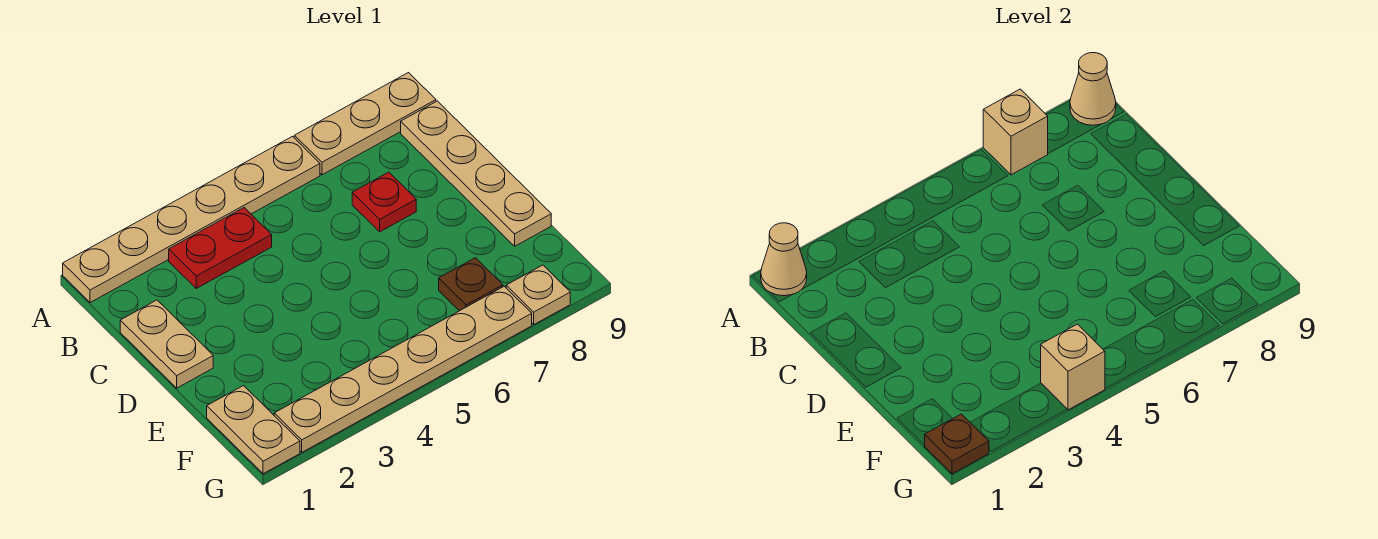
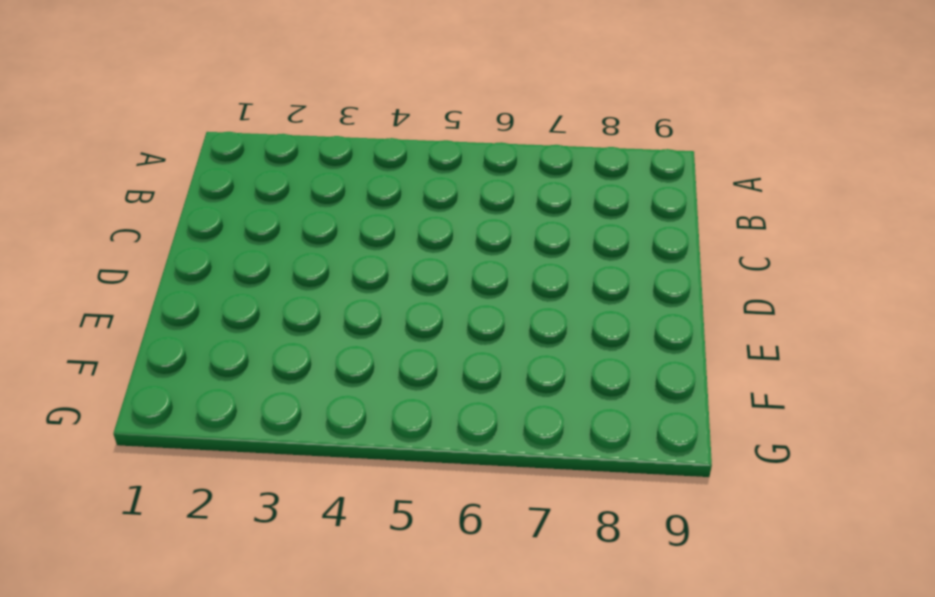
none -> tan 1x6 plate [63,136,320,303]
none -> tan 1x3 plate [294,73,436,175]
none -> red 1x2 plate [169,208,272,288]

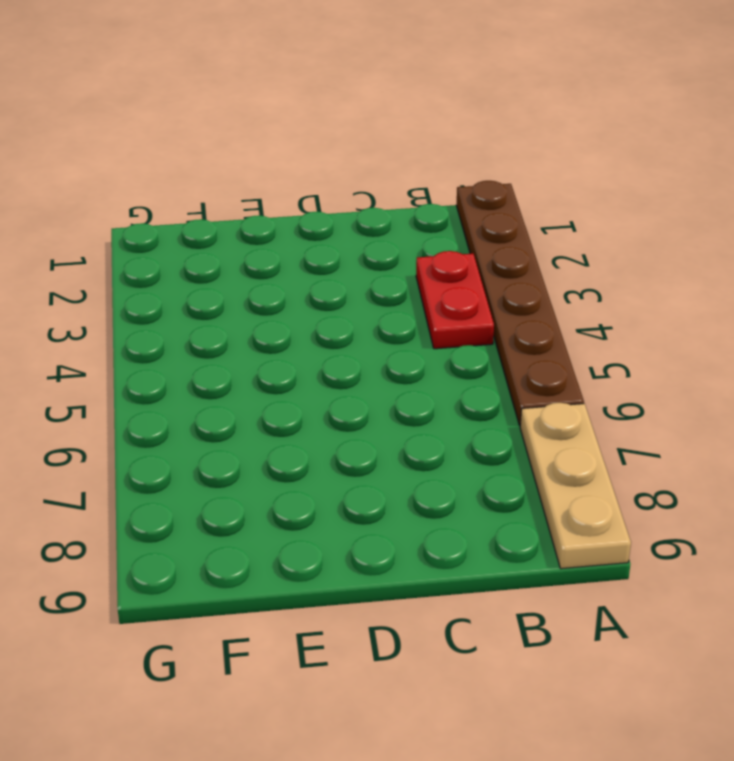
brown 1x6 plate [456,181,584,426] -> tan 1x6 plate [63,136,320,303]
none -> tan 1x4 plate [401,101,551,246]
none -> tan 1x2 plate [120,300,213,388]
none -> red 1x1 plate [352,172,416,232]

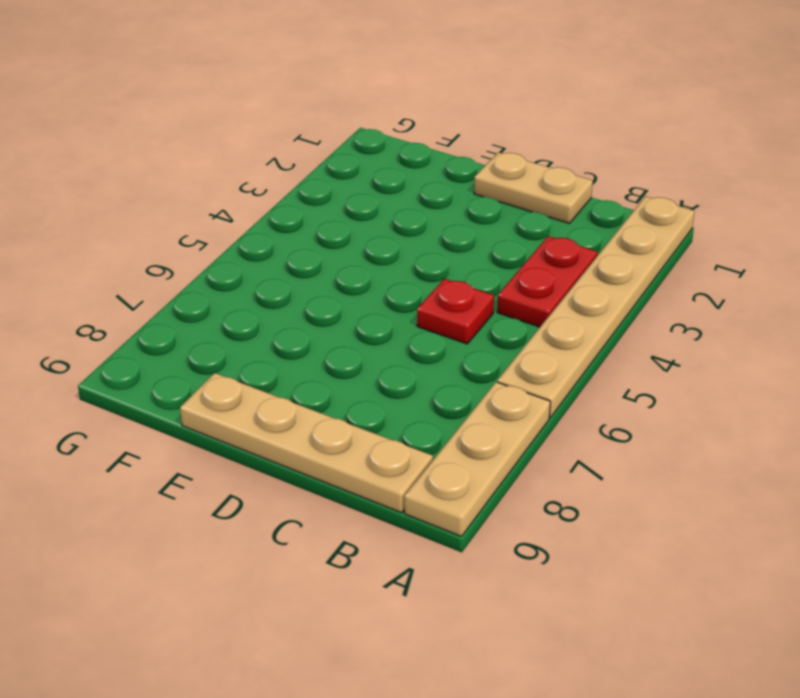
red 1x1 plate [417,279,494,344] -> red 1x1 plate moved to [352,172,416,232]
none -> tan 1x2 plate [207,386,300,474]
none -> brown 1x1 plate [439,258,503,311]
none -> tan 1x6 plate [274,286,532,452]

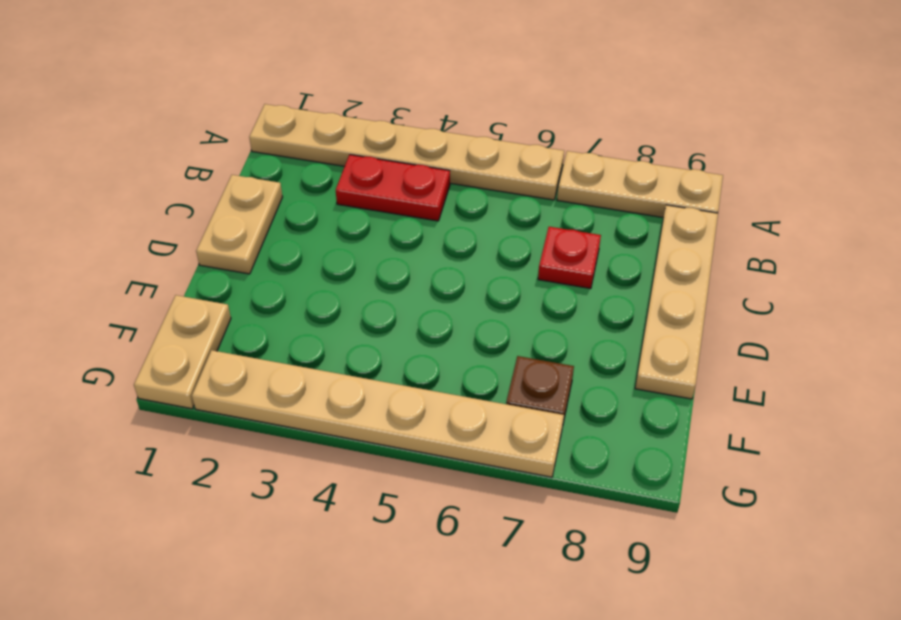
none -> tan 1x1 plate [506,265,570,324]
none -> tan 1x1 cone [761,223,807,296]
none -> tan 1x1 brick [983,89,1048,175]

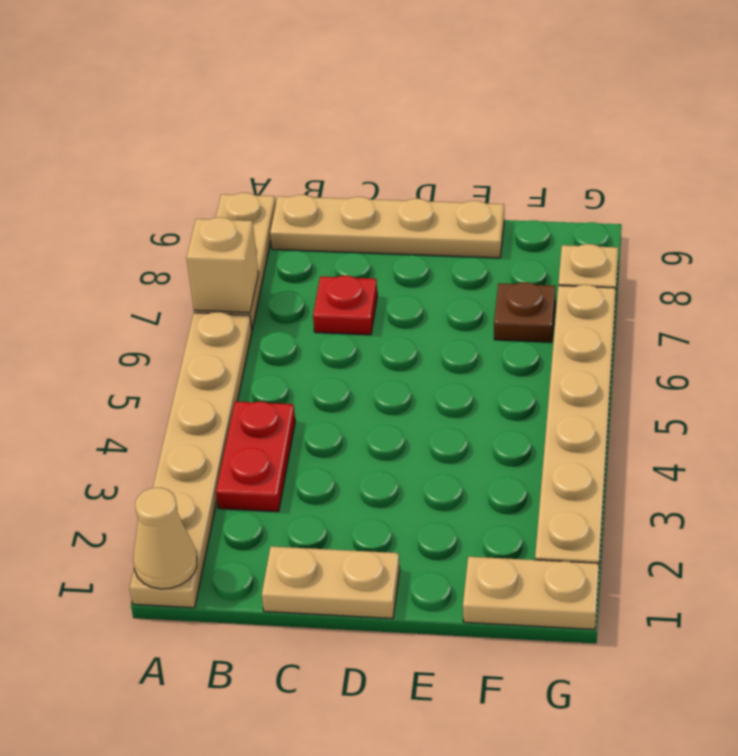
none -> tan 1x1 cone [1070,53,1116,125]
none -> brown 1x1 plate [924,414,989,474]
none -> tan 1x1 brick [1041,324,1105,410]

